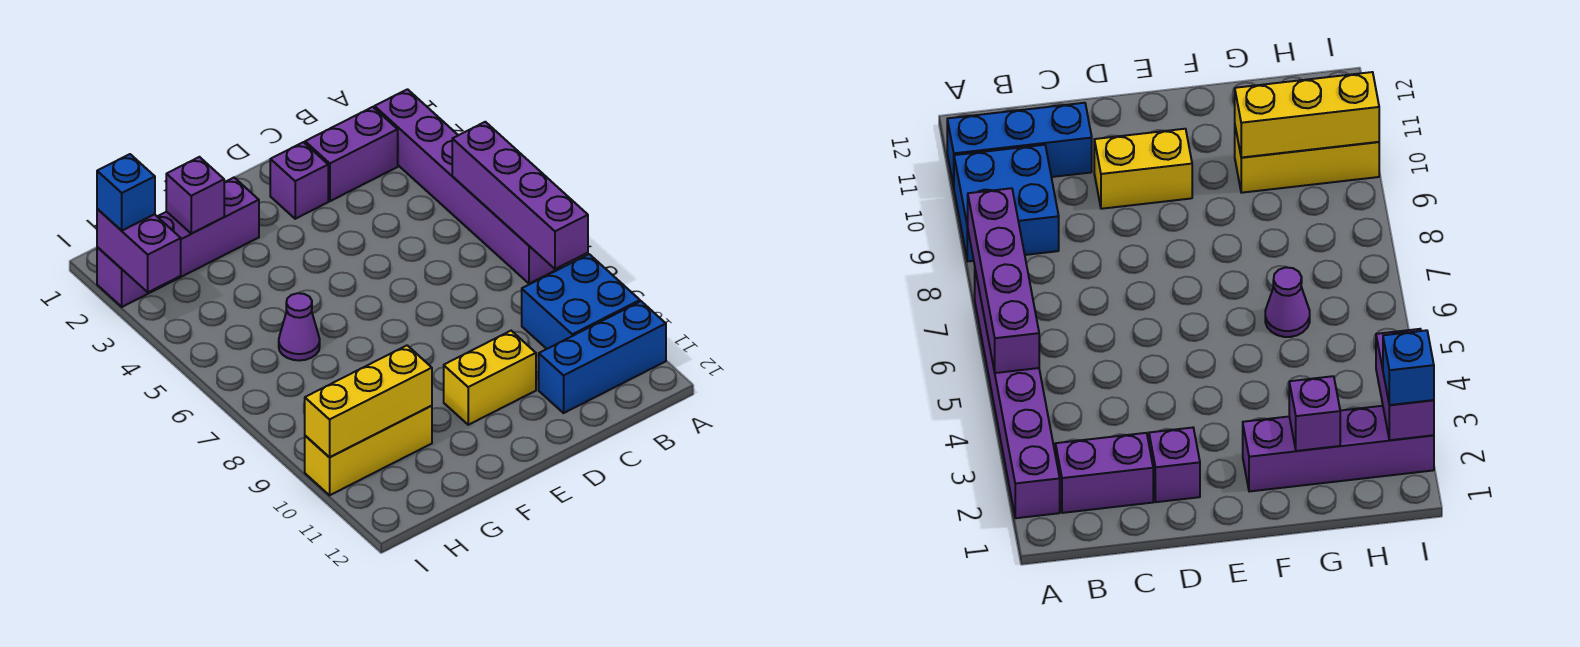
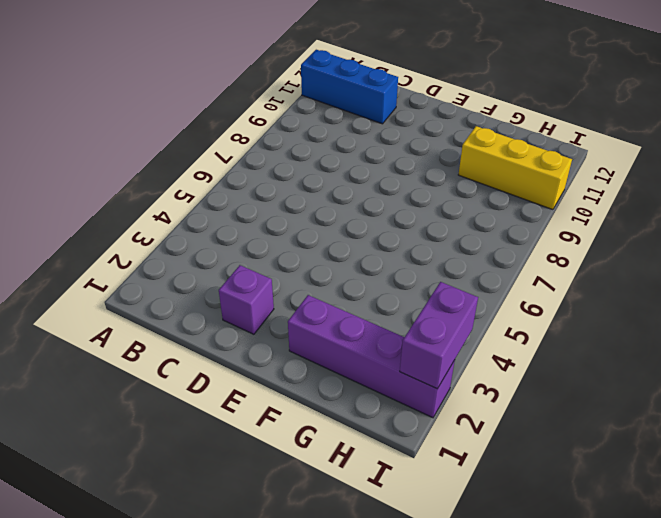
none -> purple 1x6 brick [375,89,562,284]
none -> blue 2x2 brick [522,254,640,349]
none -> purple 1x2 brick [305,107,398,201]

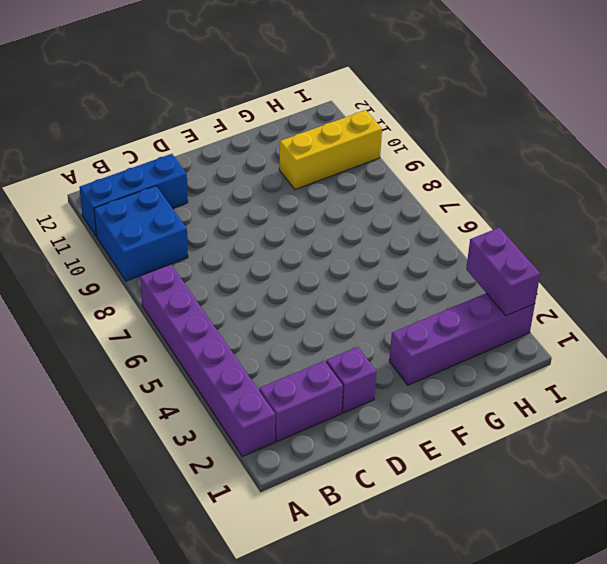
none -> yellow 1x2 brick [444,331,536,425]
none -> purple 1x1 cone [279,293,320,361]
none -> purple 1x4 brick [452,122,588,269]

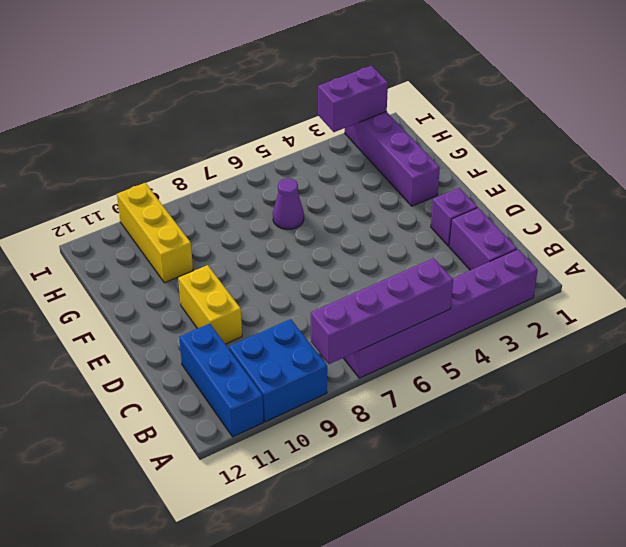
none -> purple 1x1 brick [166,157,224,234]
none -> yellow 1x3 brick [305,345,432,457]
none -> blue 1x1 brick [97,154,155,231]

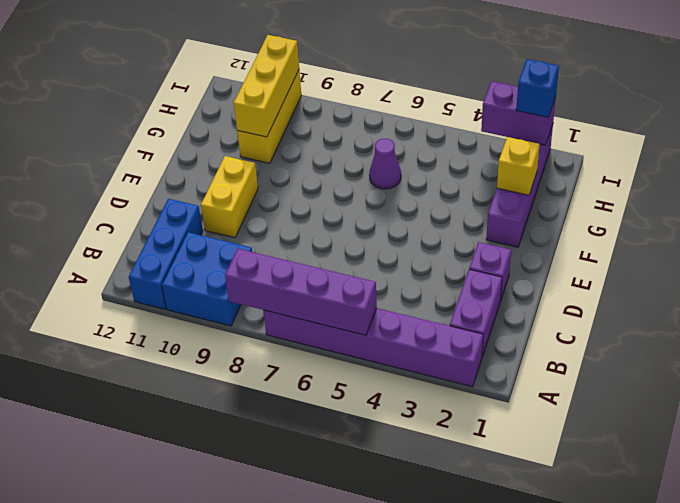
yellow 1x1 brick [497,137,540,195] -> purple 1x1 brick [166,157,224,234]

